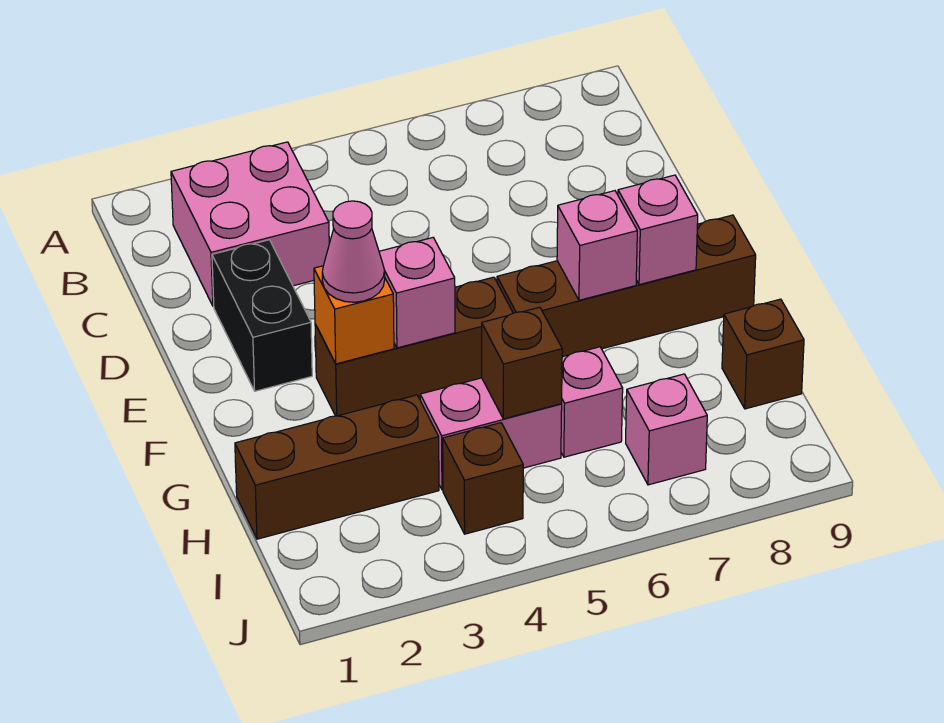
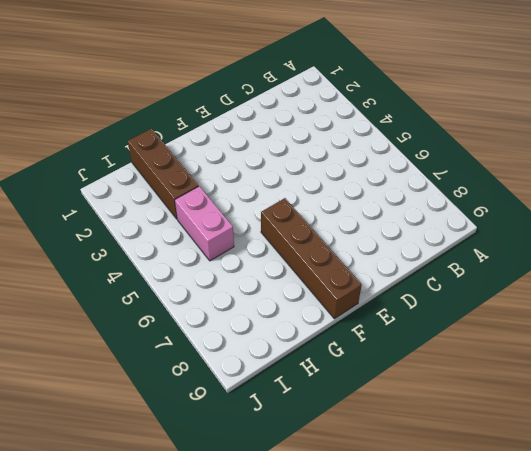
none -> pink 2x2 brick [171,142,329,306]
none -> black 1x2 brick [212,240,312,391]
none -> brown 1x3 brick [315,277,513,416]

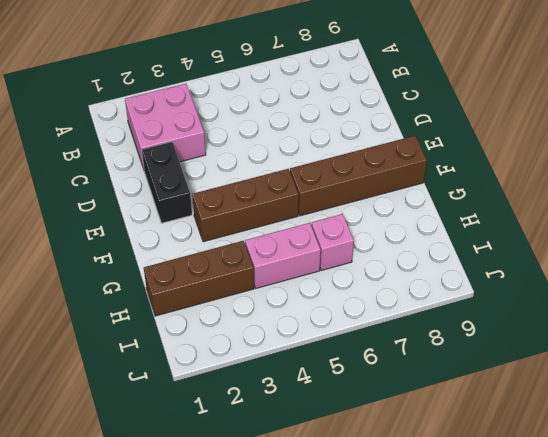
none -> brown 1x1 brick [722,299,804,409]
none -> brown 1x1 brick [443,423,523,534]
none -> pink 1x1 brick [626,374,707,485]

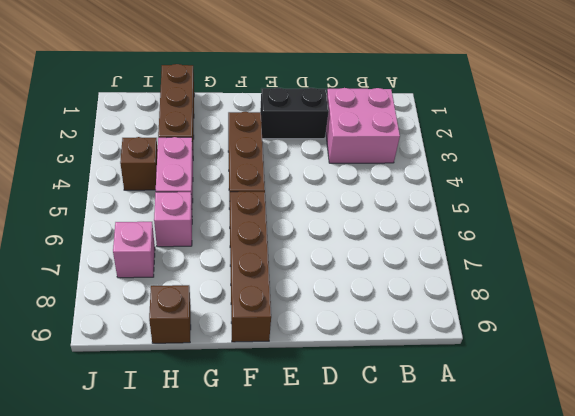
none -> orange 1x1 brick [314,266,394,364]
none -> pink 1x1 brick [379,238,455,348]
none -> pink 1x1 brick [557,191,637,300]

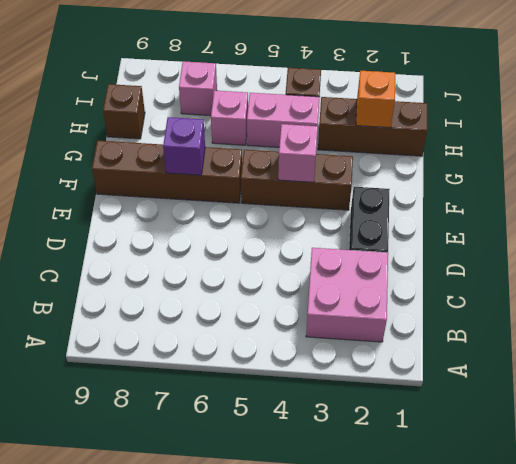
purple 1x1 brick [163,117,205,175] -> pink 1x1 brick [557,191,637,300]
orange 1x1 brick [356,71,395,128] -> orange 1x1 brick moved to [314,266,394,364]
none -> pink 1x1 brick [618,175,698,285]
none -> brown 1x1 brick [482,307,562,419]
none -> pink 1x1 cone [322,201,385,302]

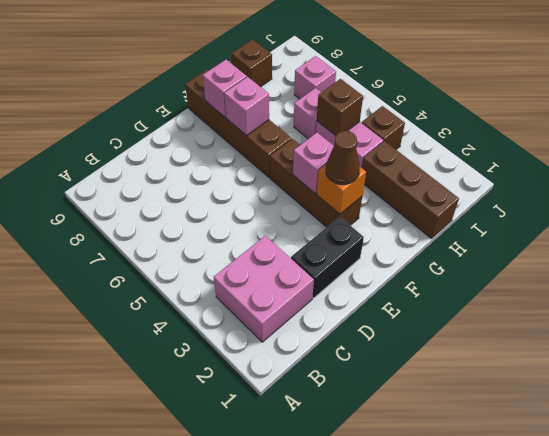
brown 1x1 cone [326,131,360,184] -> pink 1x1 cone [322,201,385,302]

